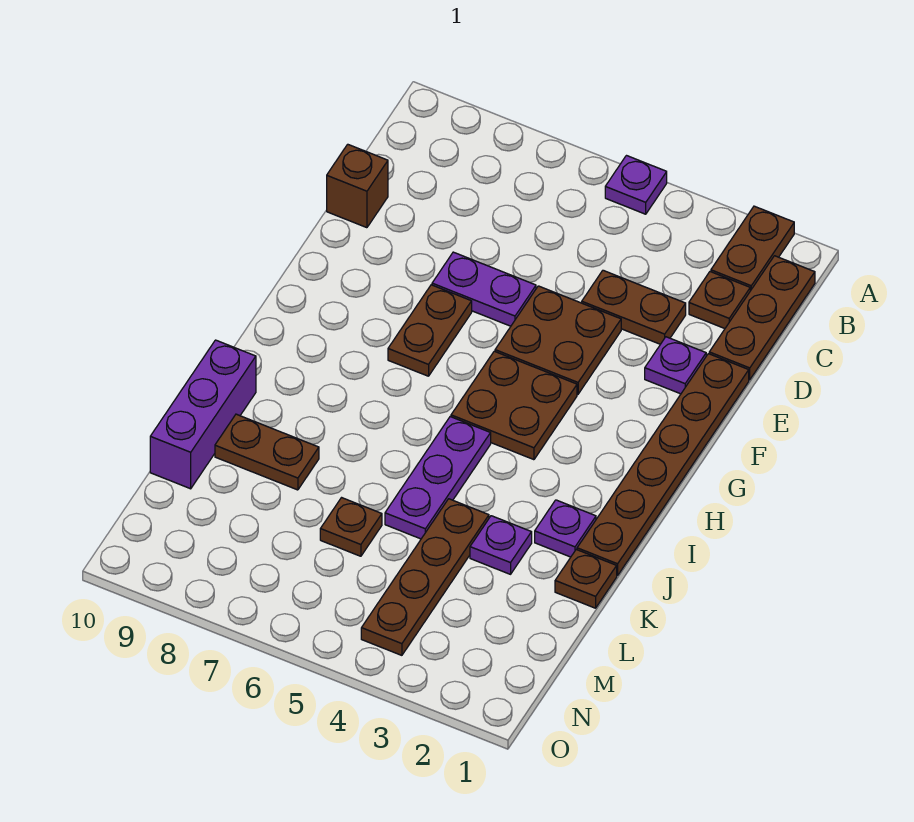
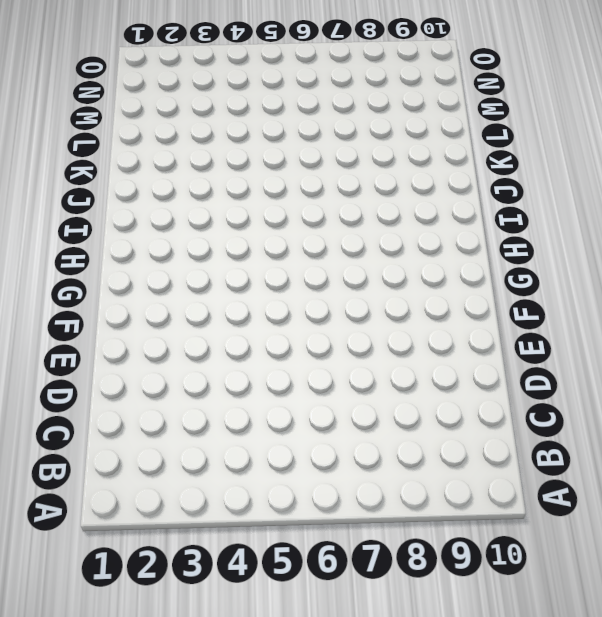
none -> brown 1x2 plate [711,206,794,291]
none -> purple 1x1 plate [605,156,667,214]
none -> brown 1x3 plate [709,256,815,380]

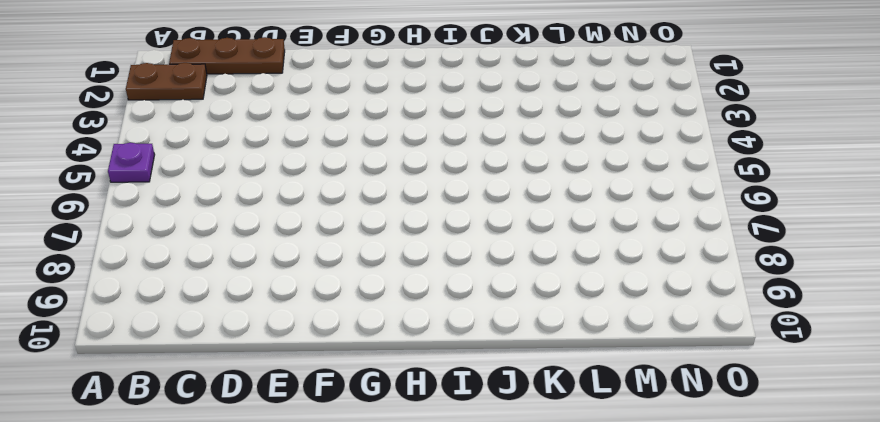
none -> brown 1x1 plate [689,272,750,329]
none -> brown 1x2 plate [582,270,686,344]
none -> brown 1x1 brick [327,144,388,228]

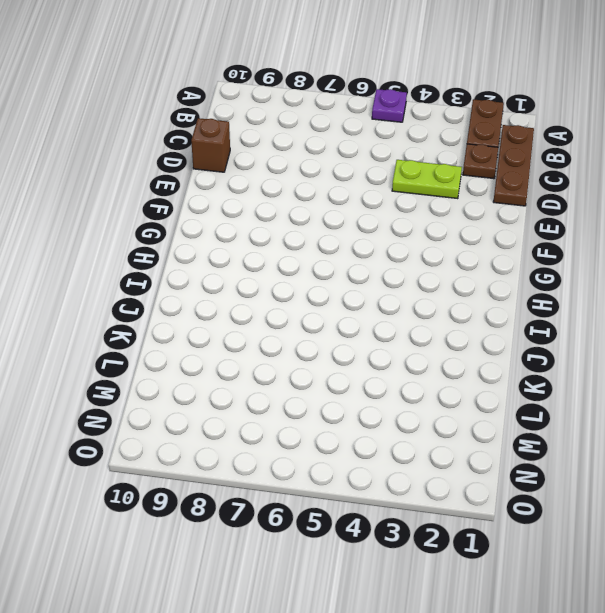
lime 1x2 plate [392,160,462,199] -> brown 1x2 plate [582,270,686,344]
none -> brown 1x6 plate [577,354,749,576]
none -> purple 1x1 plate [645,337,706,394]
none -> brown 2x2 plate [495,286,621,394]

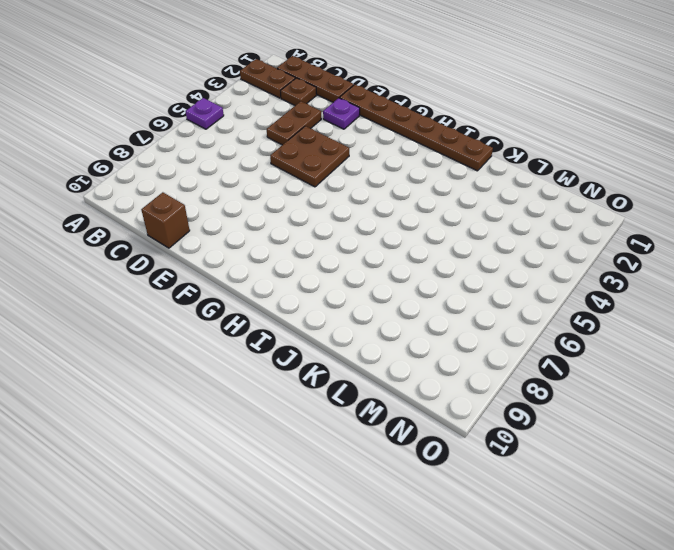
none -> purple 1x2 plate [432,252,536,326]
none -> brown 1x2 plate [388,285,472,376]
none -> brown 2x2 plate [451,351,577,460]

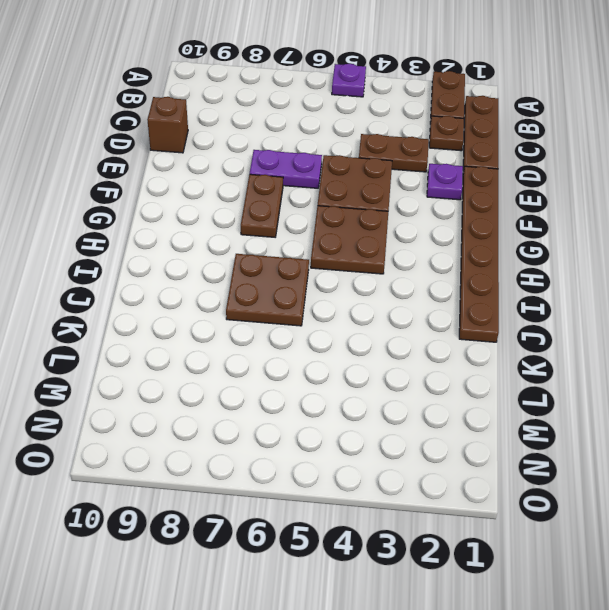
brown 2x2 plate [226,254,309,326] -> none
none -> purple 1x3 plate [385,417,491,539]
none -> purple 1x1 plate [535,500,596,557]
none -> purple 1x3 brick [150,340,256,489]

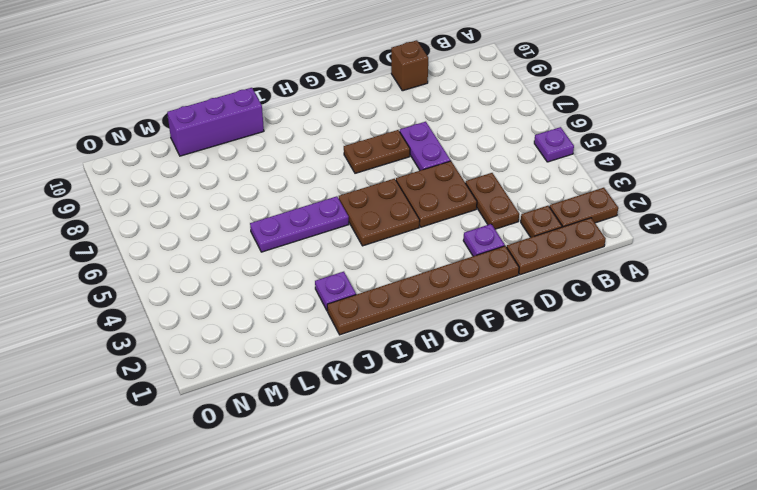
none -> brown 1x1 plate [555,550,617,608]
none -> purple 1x1 plate [470,516,532,574]
none -> brown 1x4 plate [361,499,489,655]

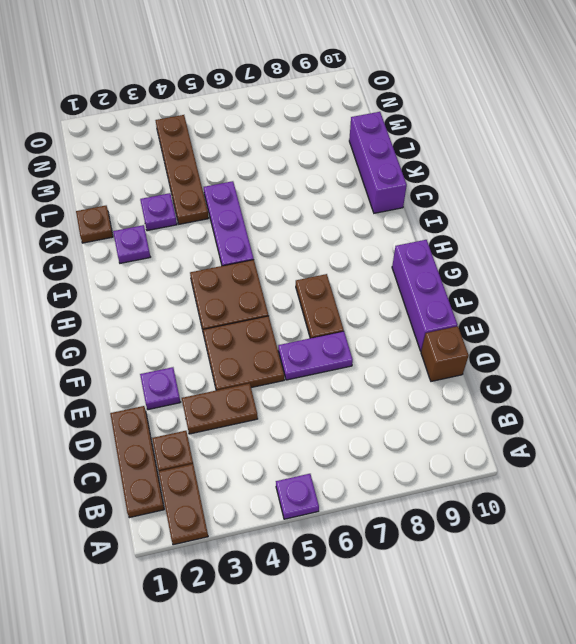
purple 1x3 brick [392,240,457,351] -> none
none -> brown 1x6 plate [577,354,749,576]
none -> brown 1x2 plate [215,414,319,490]
none -> brown 1x1 plate [320,498,382,556]

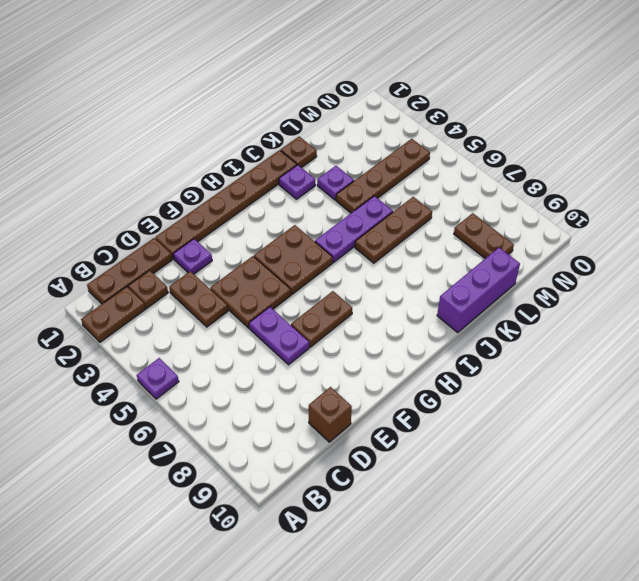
brown 1x3 plate [355,197,432,263] -> brown 1x1 plate [320,498,382,556]
brown 1x2 plate [454,213,514,258] -> brown 1x2 plate moved to [215,414,319,490]

